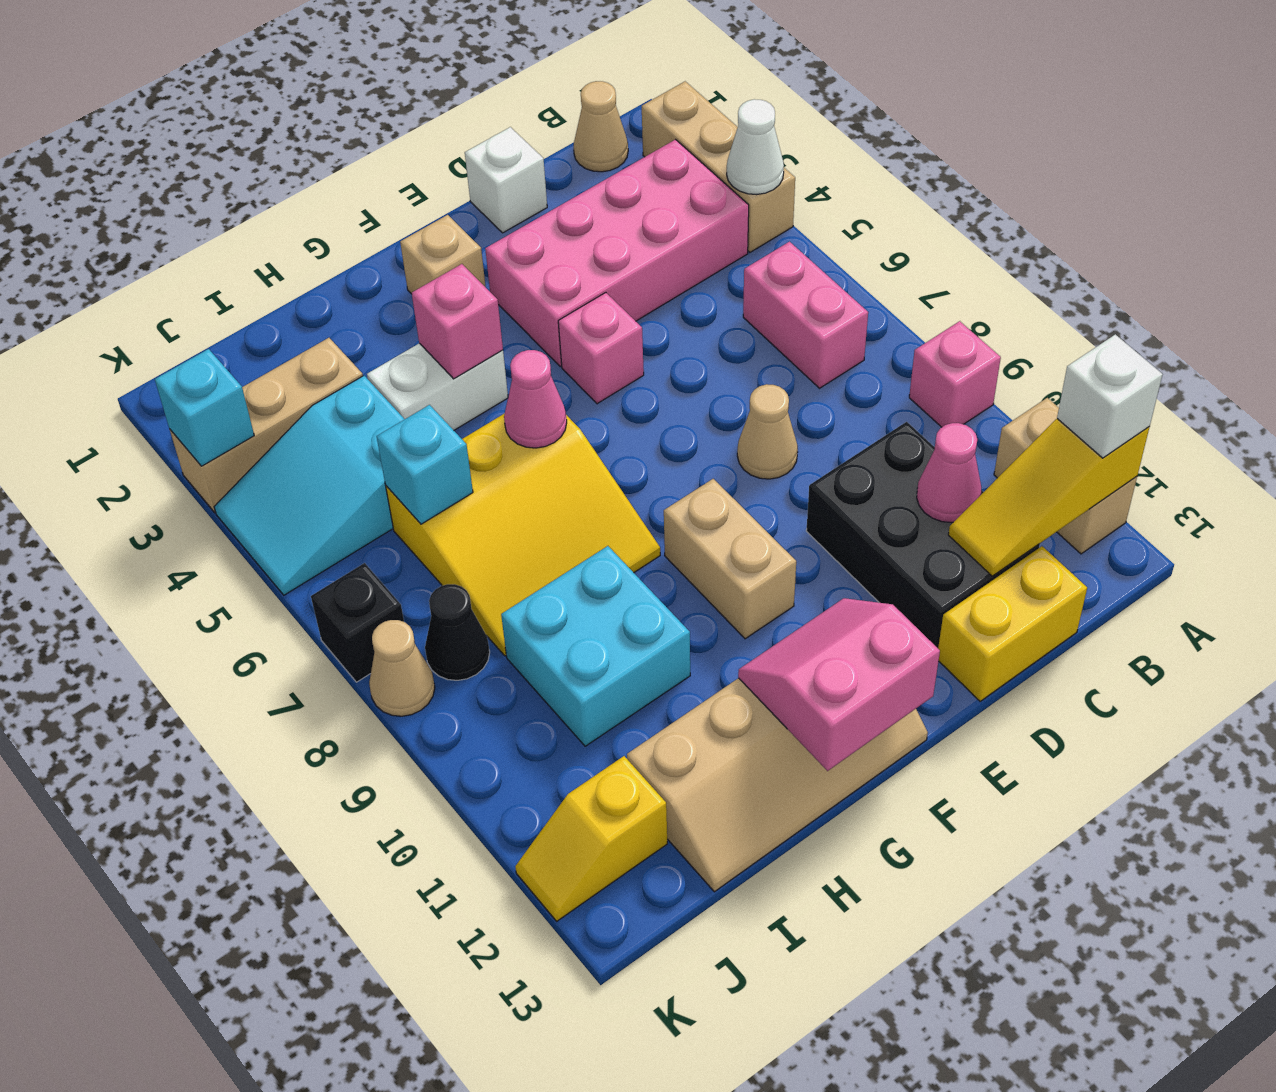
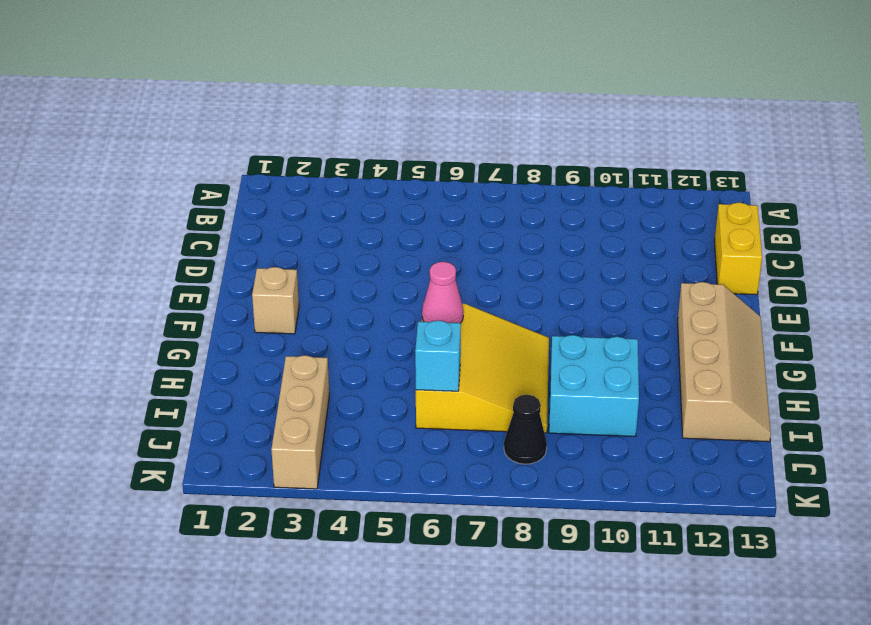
none -> tan 1x3 brick [642,81,795,252]
none -> pink 1x1 brick [909,321,1001,427]
none -> tan 1x2 brick [994,398,1137,554]
none -> tan 1x1 cone [574,81,628,172]

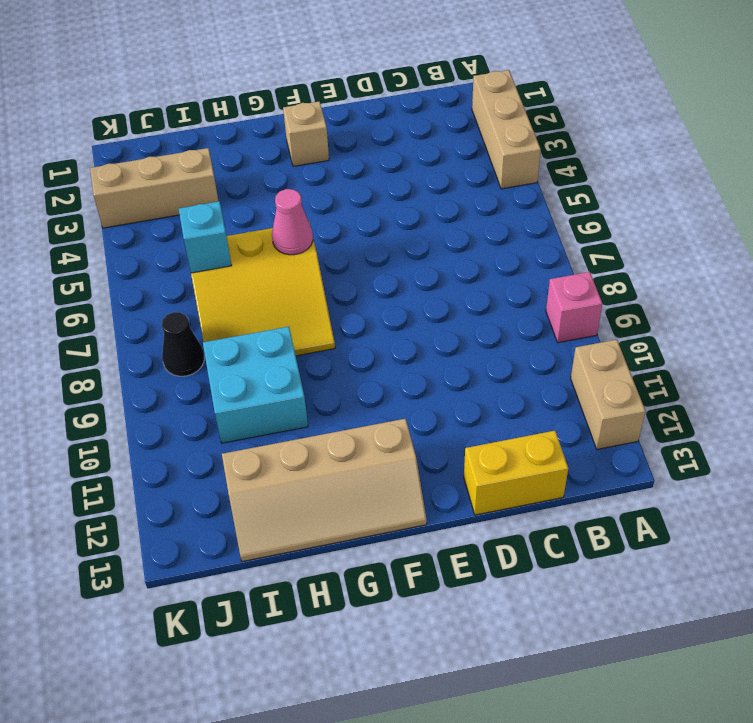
none -> tan 1x1 cone [574,81,628,172]
none -> pink 2x4 brick [485,140,749,367]
none -> pink 1x2 brick [743,242,868,388]
none -> black 2x3 brick [806,422,1040,648]

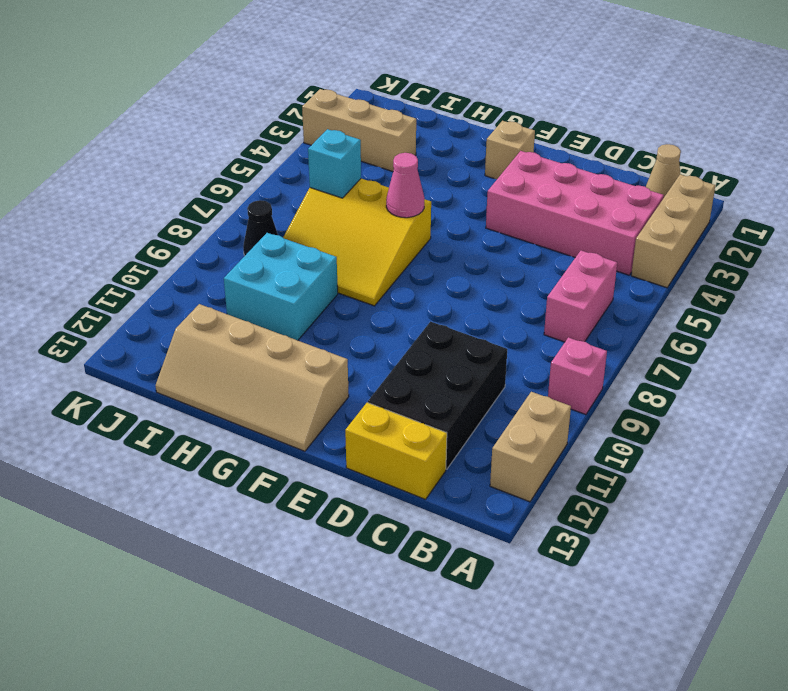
none -> white 1x1 brick [465,127,547,233]
none -> tan 1x1 cone [737,384,798,479]
none -> pink 1x1 brick [558,293,644,404]
none -> tan 1x2 brick [664,479,796,639]

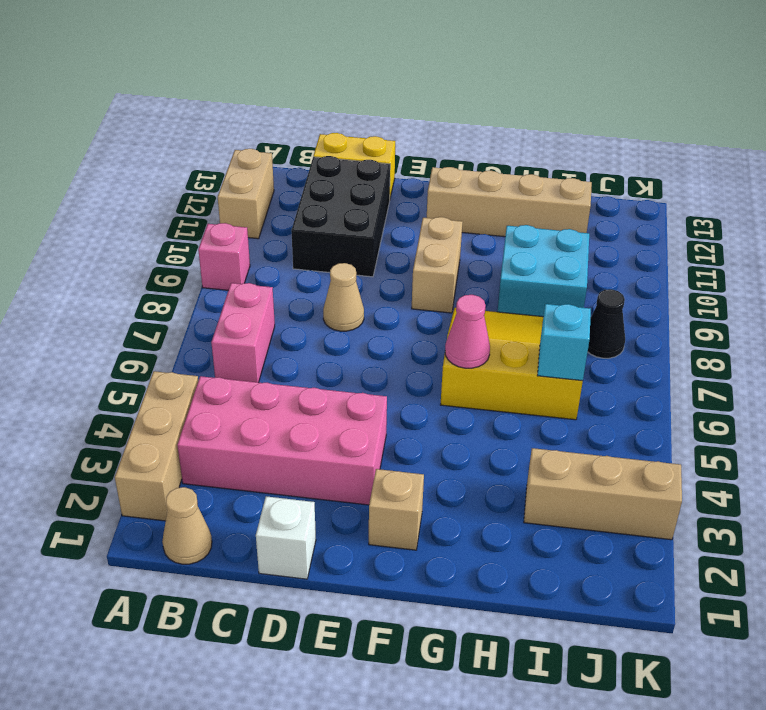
none -> pink 1x1 brick [558,293,644,404]
none -> white 1x2 brick [367,343,508,430]
none -> cyan 2x3 slope [214,376,404,595]
none -> yellow 1x2 slope [515,756,667,921]

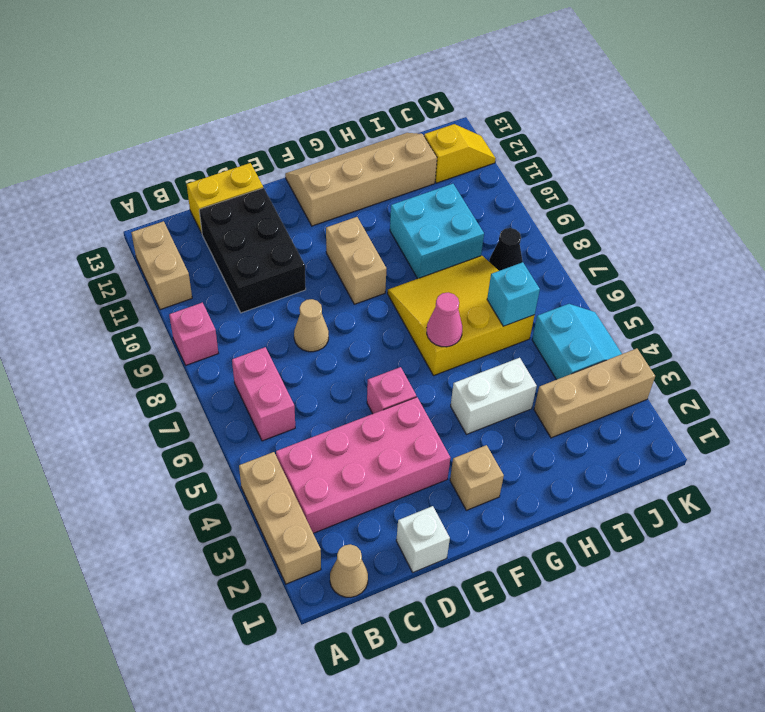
cyan 2x2 slope [532,304,622,380] -> cyan 2x3 slope [214,376,404,595]
none -> black 1x1 brick [311,563,404,682]
none -> tan 1x1 cone [369,620,435,716]
none -> white 1x1 cone [727,99,784,195]
none -> yellow 1x3 slope [948,419,1149,576]

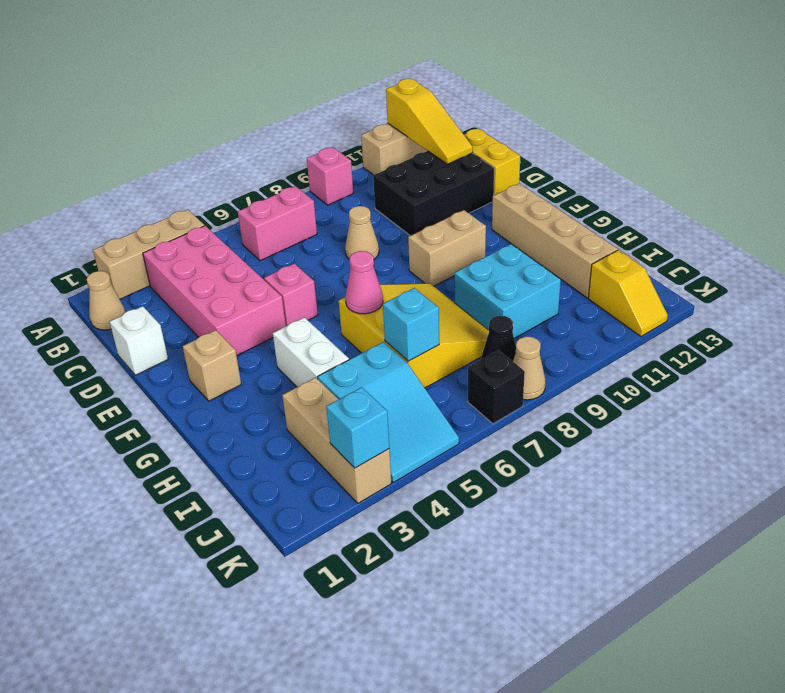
none -> white 1x1 cone [727,99,784,195]
none -> pink 1x1 cone [917,423,981,523]
none -> pink 2x2 slope [738,598,940,771]
none -> pink 1x1 brick [412,264,503,379]

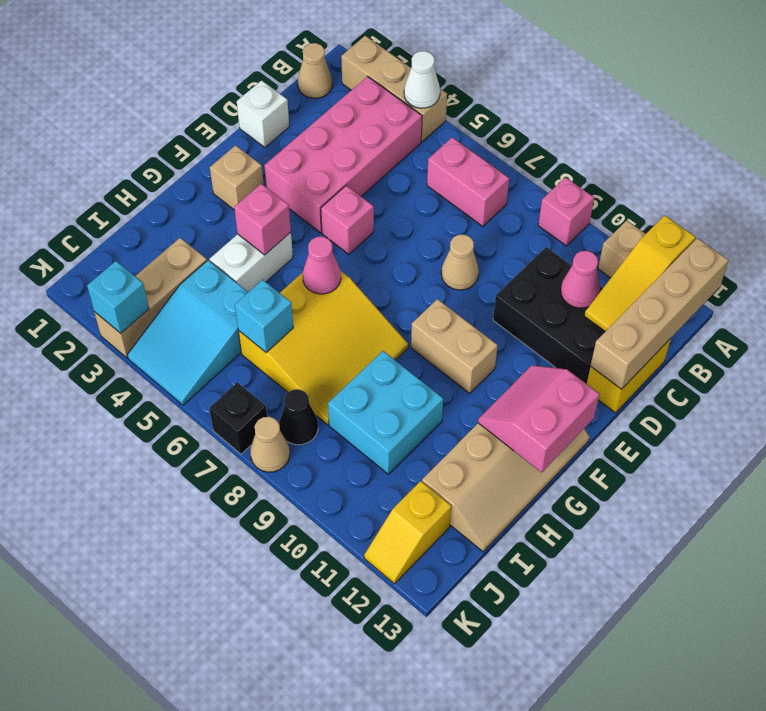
tan 1x4 brick [591,238,729,389] -> none
none -> white 1x1 brick [1057,334,1163,458]

